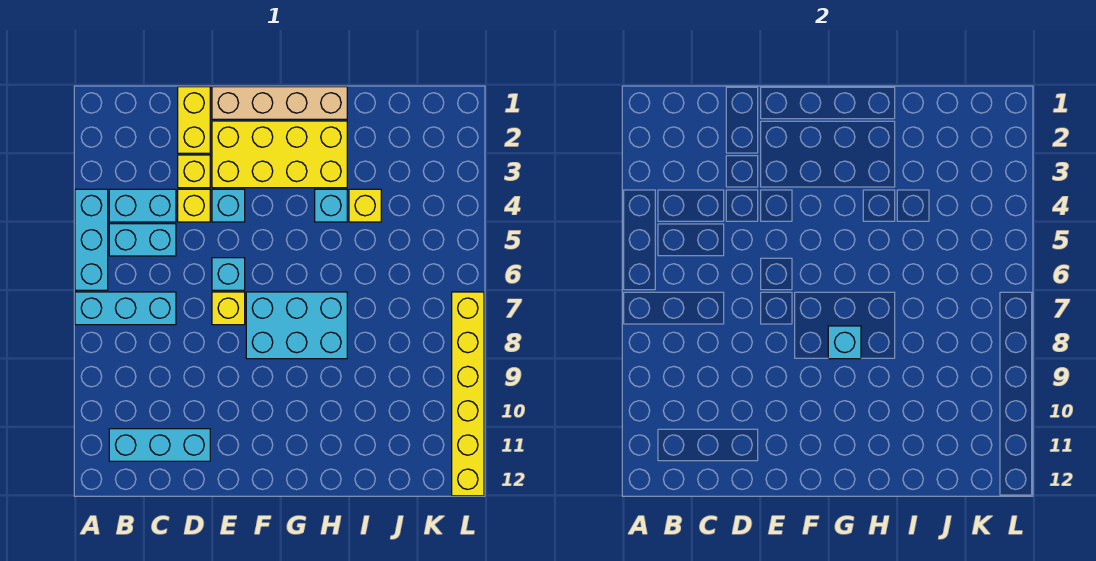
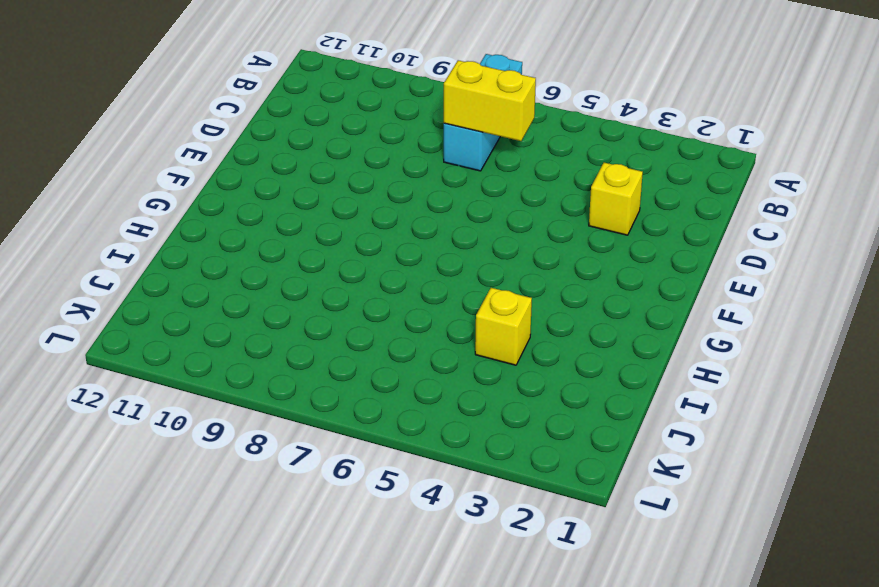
yellow 1x2 brick [444,60,536,141] -> yellow 1x2 brick moved to [178,87,210,153]
none -> cyan 1x3 brick [75,189,108,290]
none -> cyan 1x2 brick [109,189,176,222]
none -> cyan 1x2 brick [109,224,176,256]

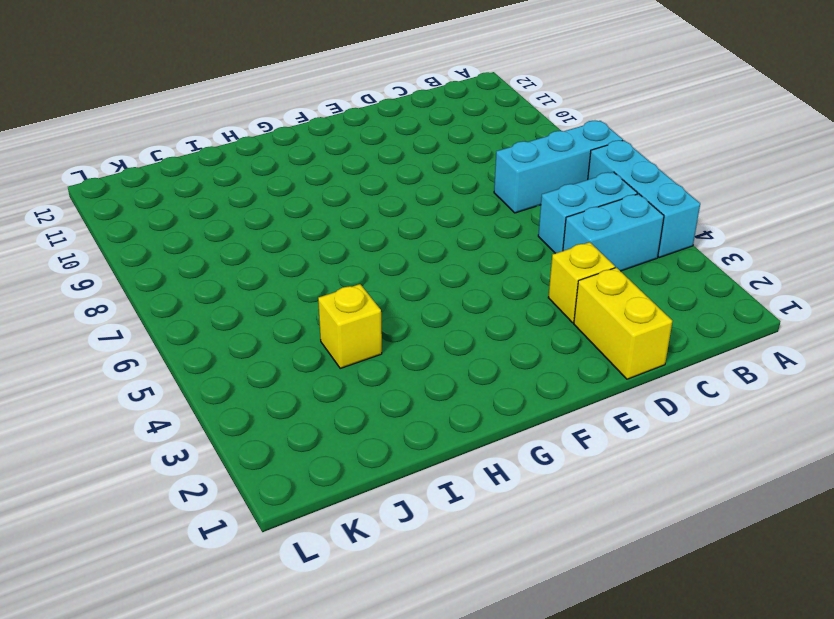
none -> cyan 1x3 brick [109,429,210,461]
none -> yellow 1x1 brick [178,189,210,222]
none -> tan 1x4 brick [212,87,347,119]

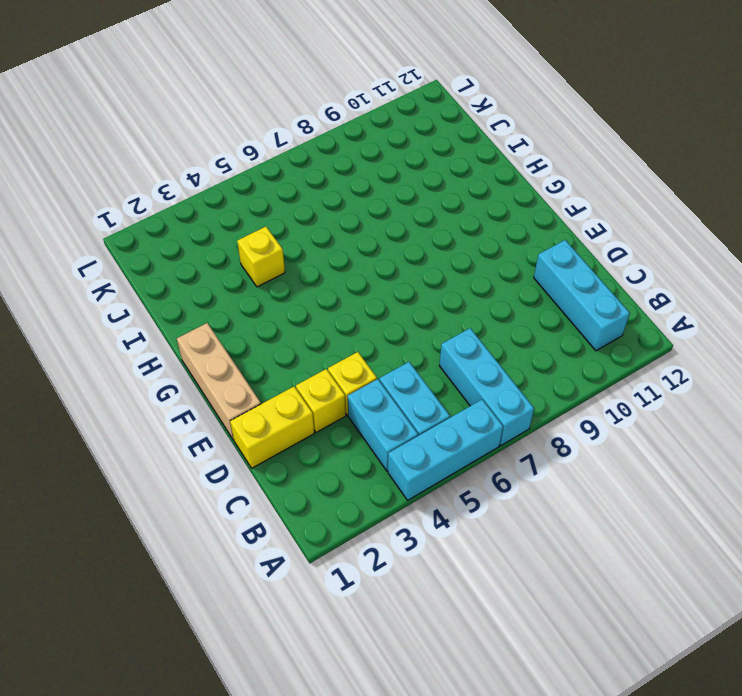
tan 1x3 brick [177,323,261,440] -> tan 1x4 brick [212,87,347,119]
none -> yellow 2x4 brick [212,121,347,188]
none -> cyan 1x1 brick [212,189,245,222]
none -> cyan 1x1 brick [212,258,245,290]

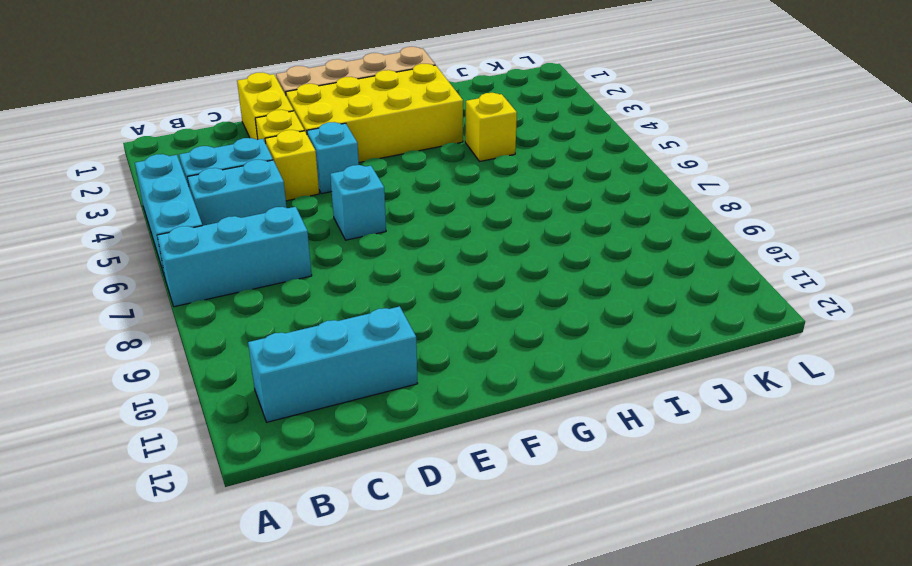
none -> yellow 1x1 brick [212,292,245,325]
none -> cyan 2x3 brick [246,292,347,359]
none -> cyan 1x1 brick [315,189,347,222]

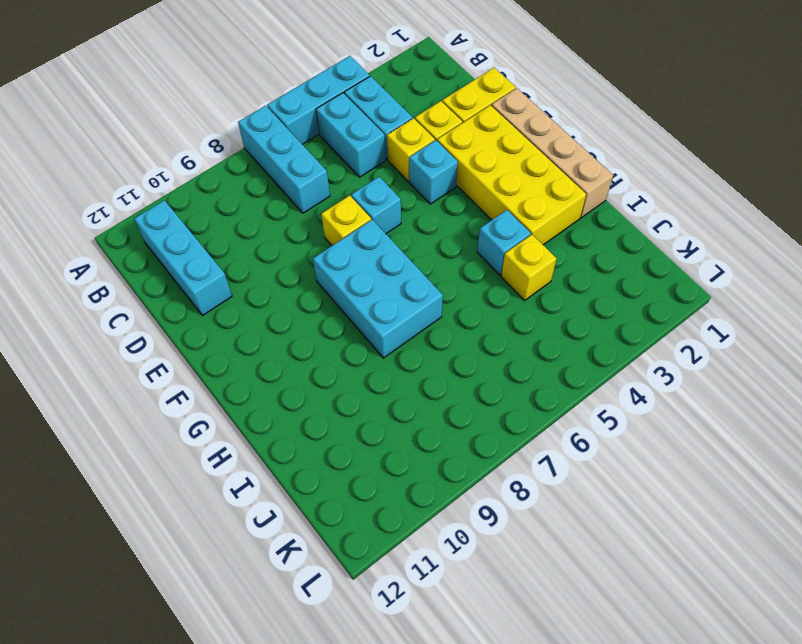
none -> yellow 1x6 brick [452,292,484,496]
none -> cyan 1x1 brick [828,326,861,359]

